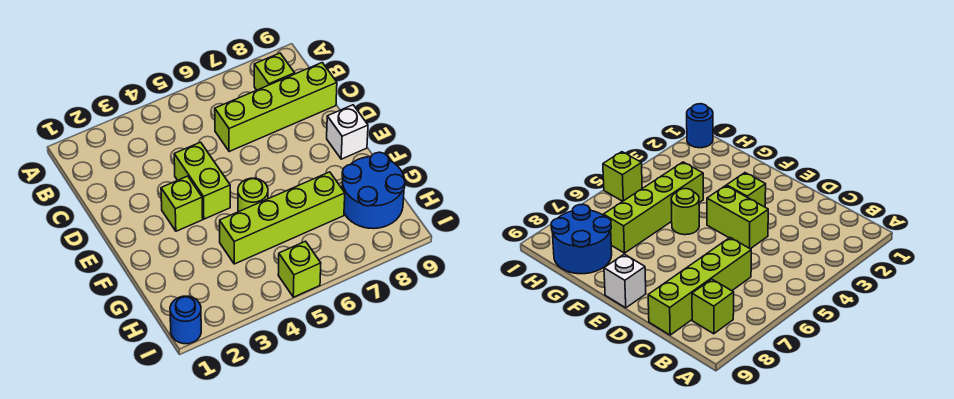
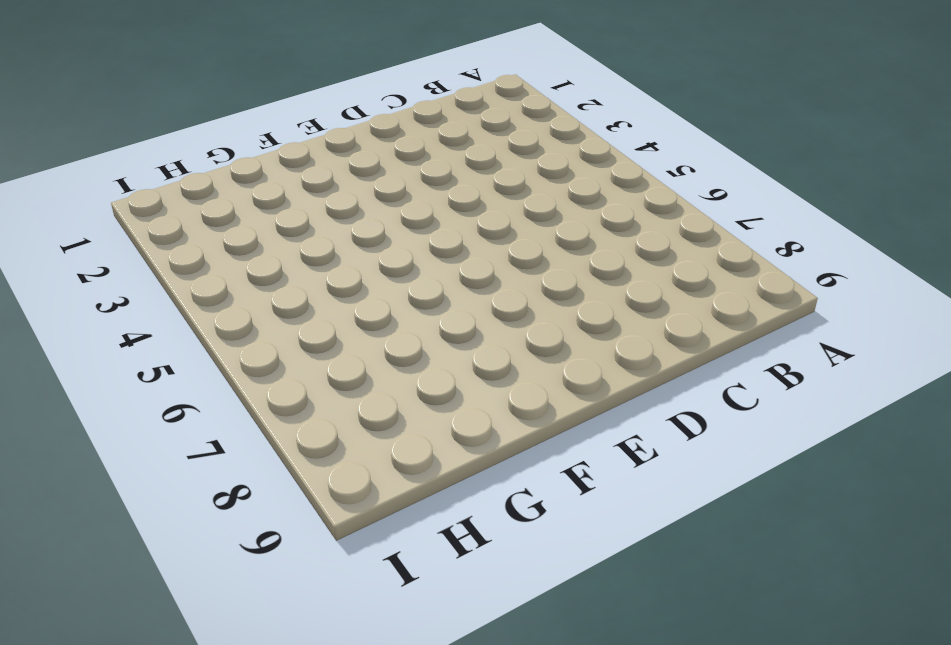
none -> lime 1x1 brick [254,53,295,90]
none -> lime 1x4 brick [215,63,337,152]

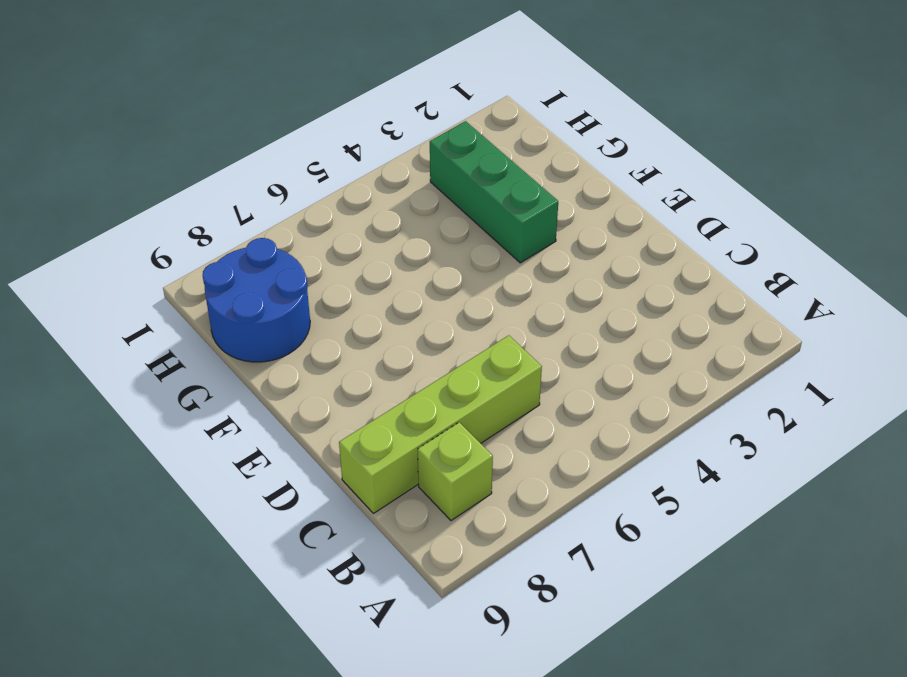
green 1x3 brick [430,121,558,263] -> none
none -> lime 1x2 brick [174,142,230,219]
none -> lime 1x1 brick [161,176,203,231]

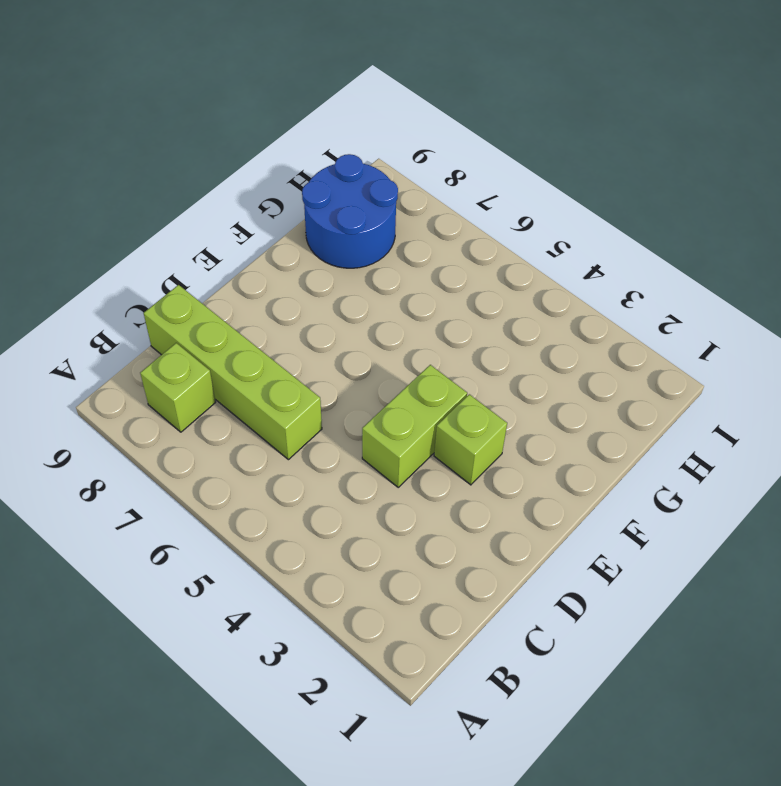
none -> white 1x1 brick [327,105,368,159]
none -> lime 1x1 round brick [238,178,268,212]

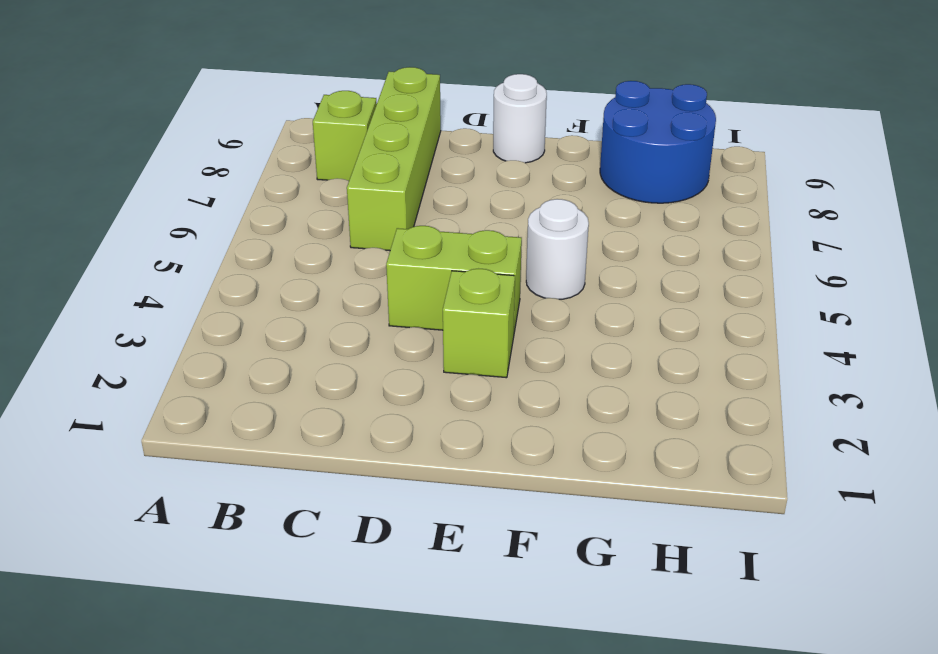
white 1x1 round brick [493,74,547,163] -> white 1x1 brick [327,105,368,159]
white 1x1 round brick [526,199,589,299] -> lime 1x1 round brick [238,178,268,212]
none -> lime 1x4 brick [220,172,345,264]
none -> blue 1x1 round brick [170,296,201,344]

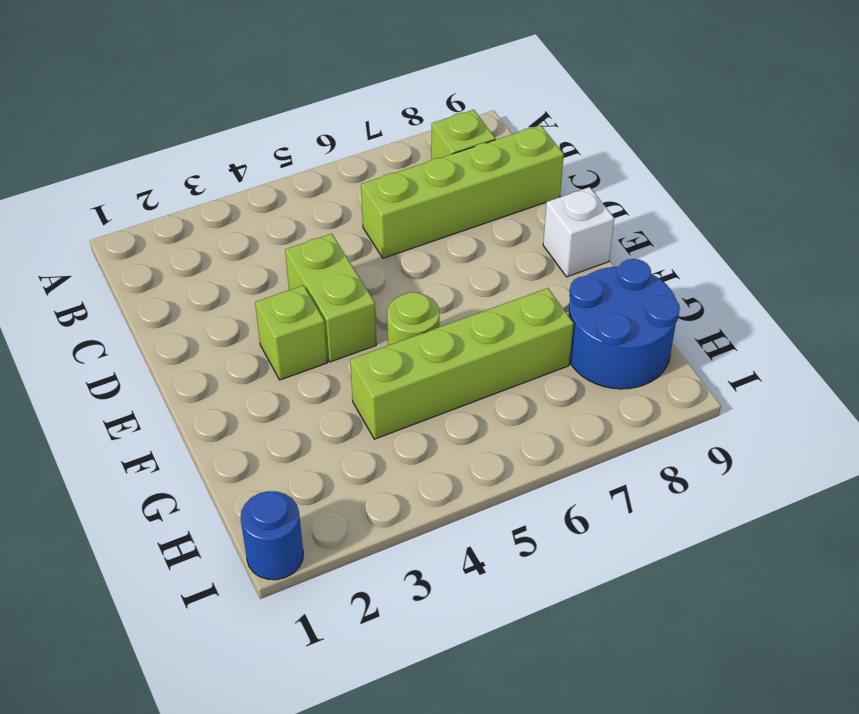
none -> lime 1x1 brick [278,241,321,297]

